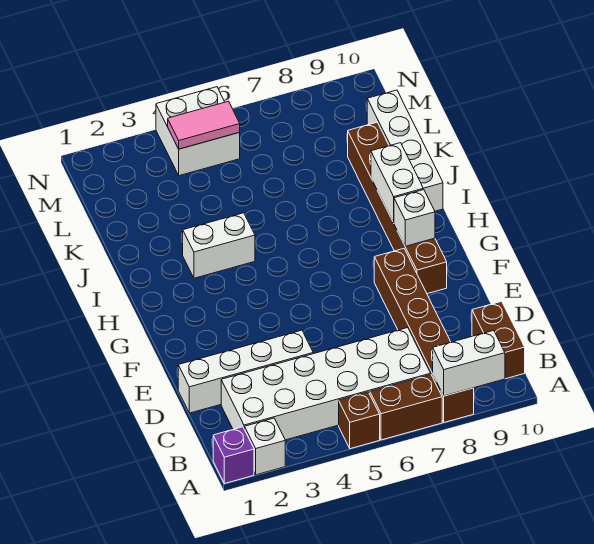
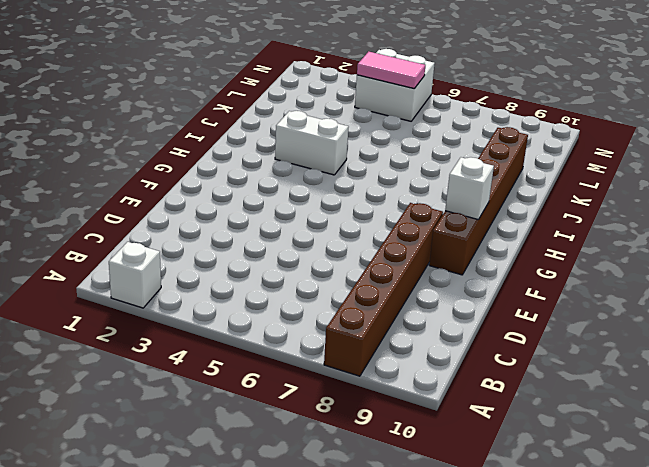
none -> purple 1x1 brick [213,427,254,484]
none -> brown 1x1 brick [339,392,380,449]
none -> brown 1x2 brick [370,375,442,440]

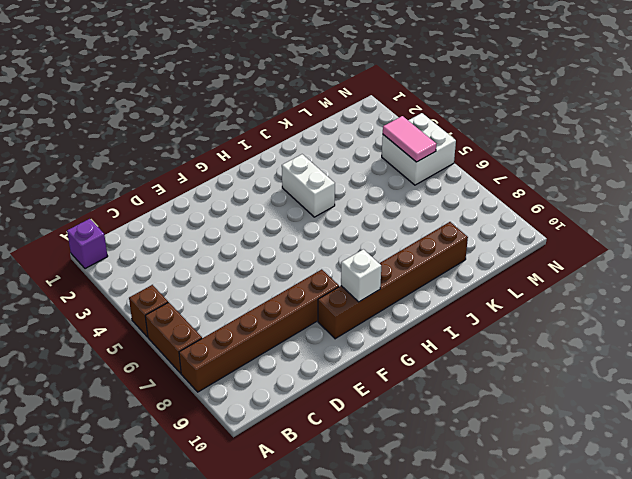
none -> white 1x1 brick [245,418,285,475]
none -> white 2x6 brick [221,328,431,440]
none -> brown 1x2 brick [472,301,525,379]

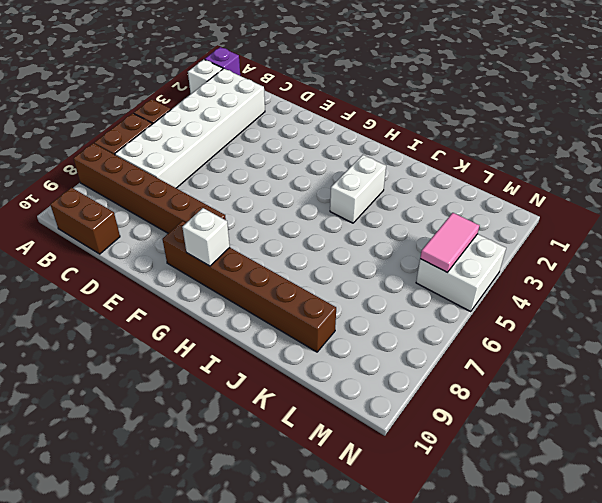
none -> white 1x4 brick [178,330,313,413]
none -> white 1x4 brick [367,90,443,211]
none -> white 1x2 brick [433,330,505,396]

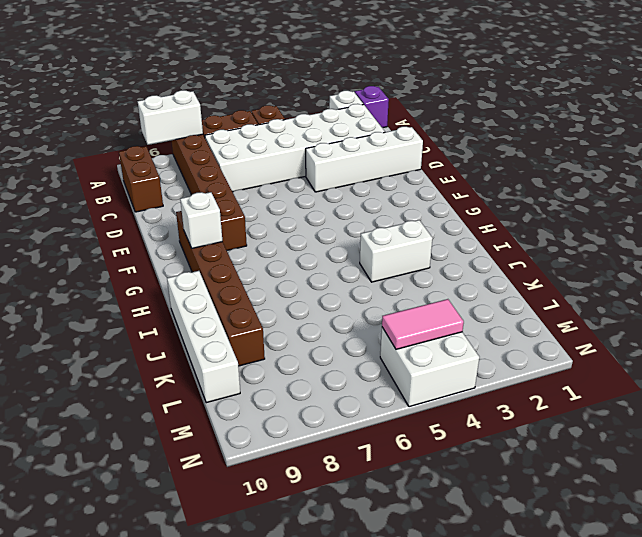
none -> white 1x2 brick [371,143,423,223]

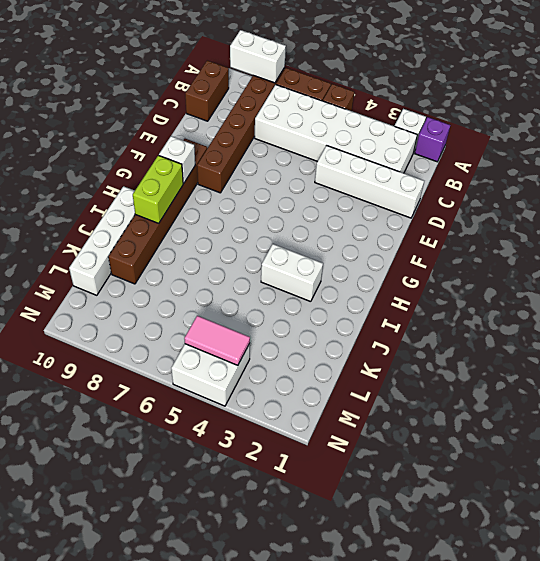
lime 1x2 brick [133,155,183,224] -> white 1x2 brick [371,143,423,223]

